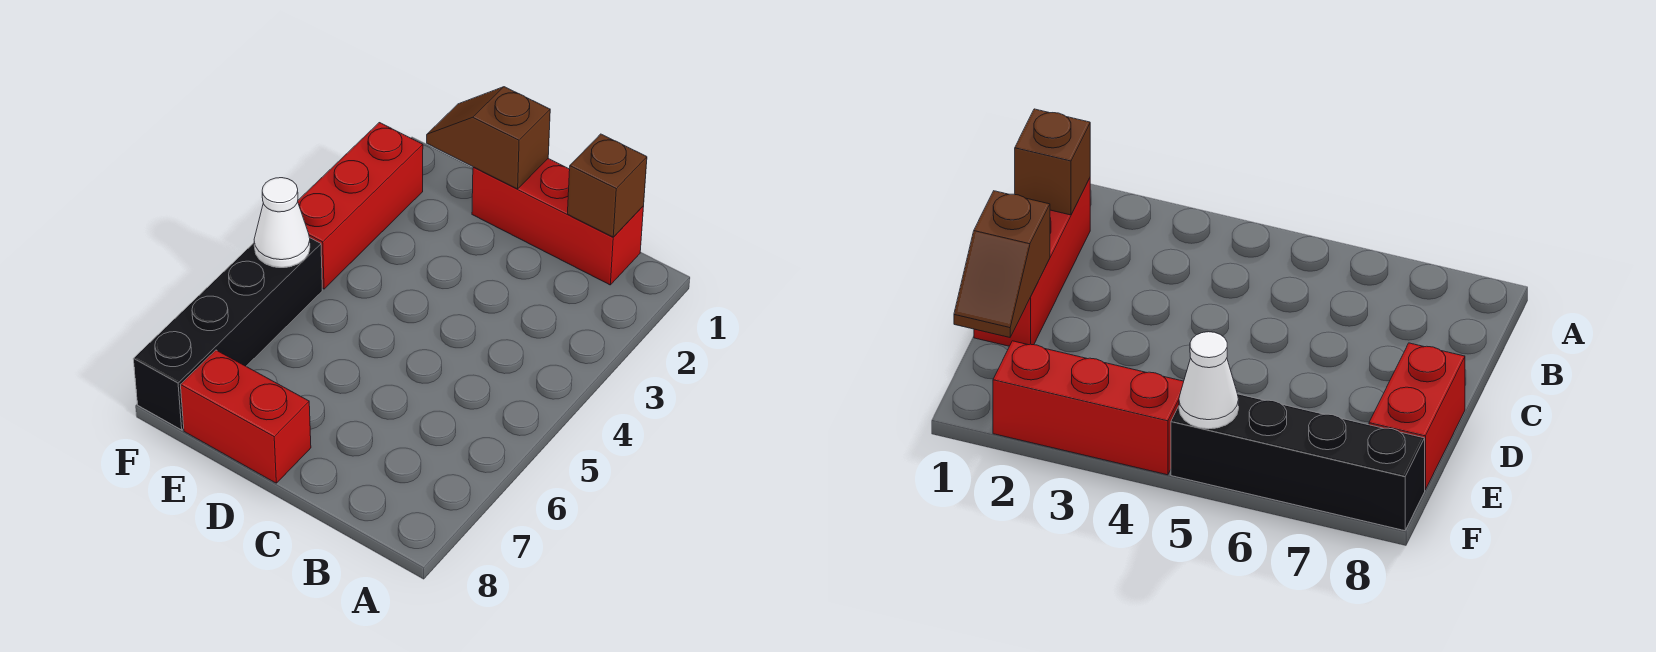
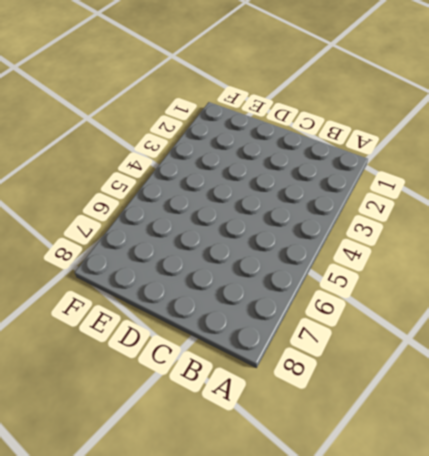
none -> red 1x3 brick [472,159,644,285]
none -> red 1x2 brick [181,350,311,483]

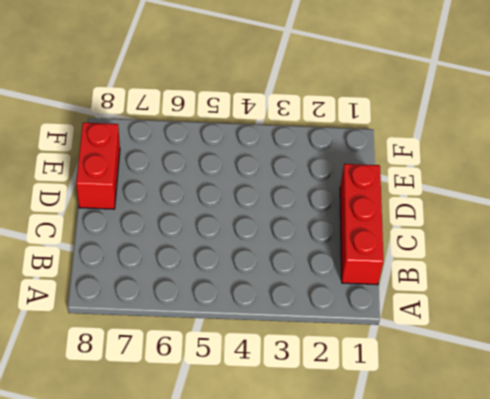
none -> red 1x3 brick [298,123,423,289]
none -> black 1x4 brick [133,238,322,430]

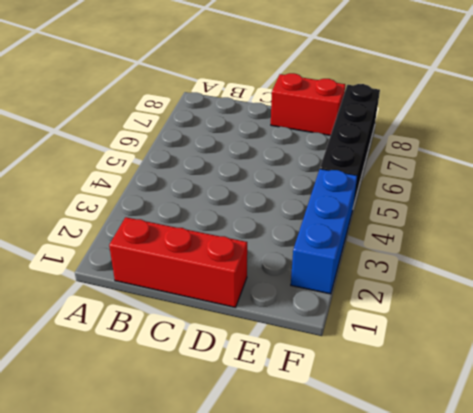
blue 1x3 brick [291,169,357,294] -> red 1x3 brick [298,123,423,289]
none -> brown 1x1 brick [568,134,647,237]
none -> brown 1x2 slope [427,87,550,189]

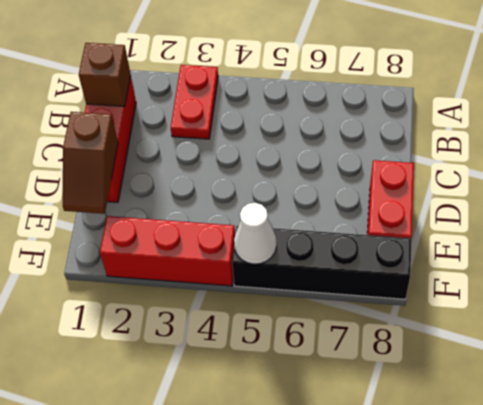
red 1x2 plate [171,65,218,139] -> none

